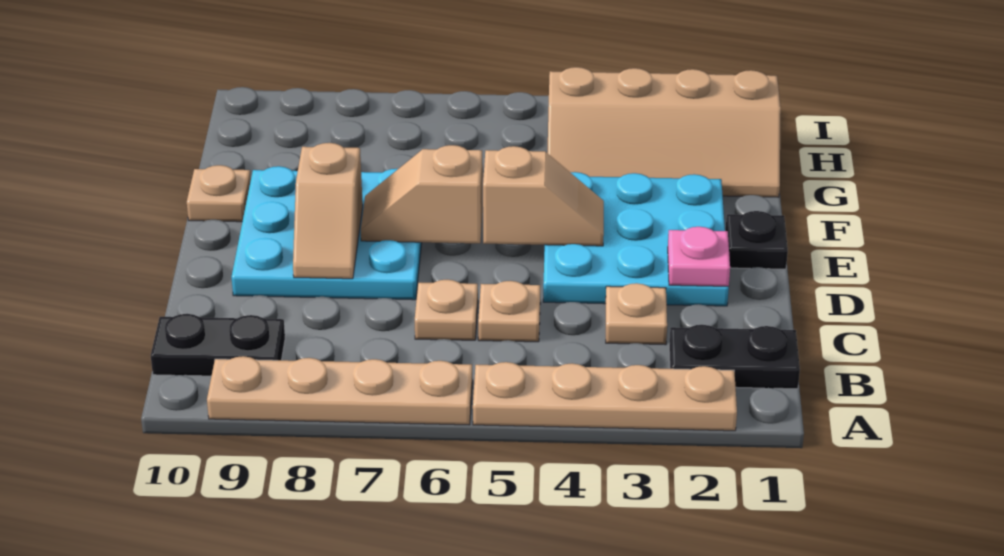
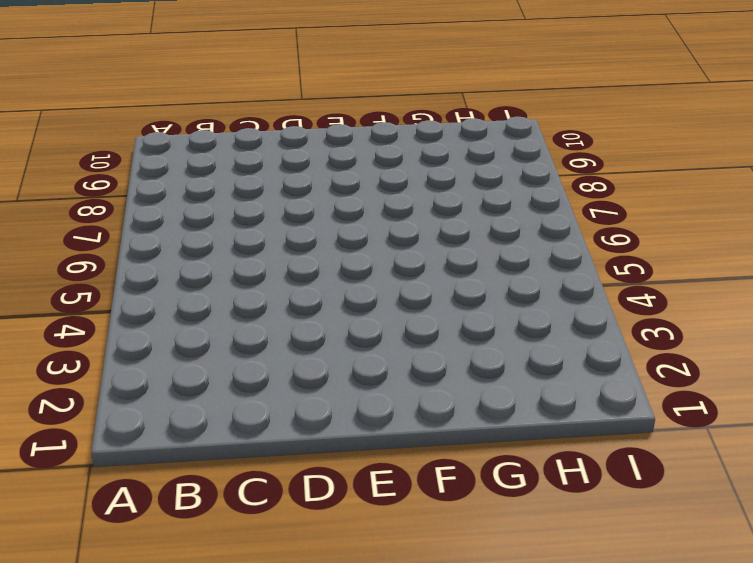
none -> tan 1x4 plate [473,362,737,431]
none -> tan 1x4 plate [207,356,473,425]
none -> black 1x2 plate [669,325,800,389]

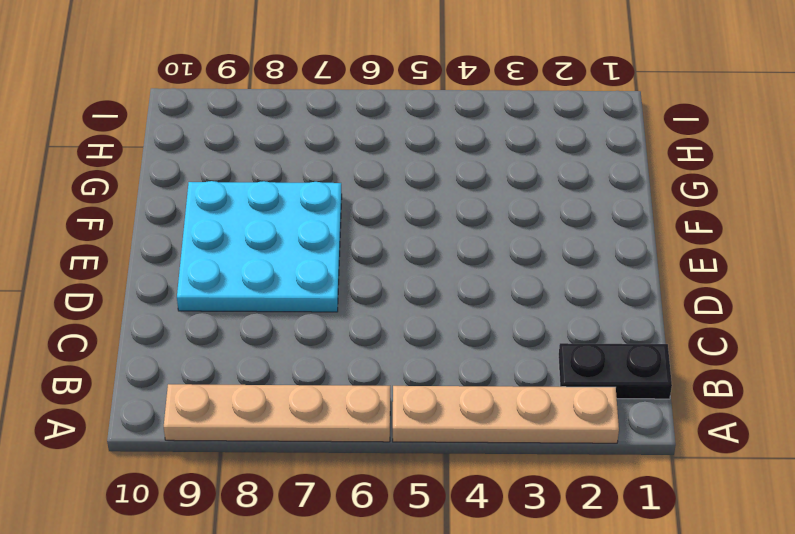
none -> black 1x2 plate [151,314,285,376]
none -> tan 1x1 plate [606,283,667,345]
none -> tan 1x1 plate [478,281,540,342]

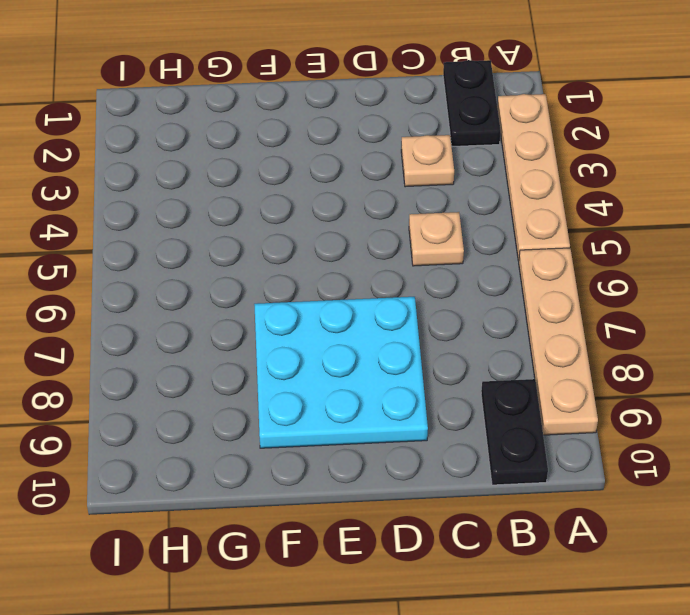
none -> tan 1x1 plate [415,280,478,340]
none -> cyan 3x3 plate [543,172,729,306]
none -> black 1x1 plate [726,211,788,269]

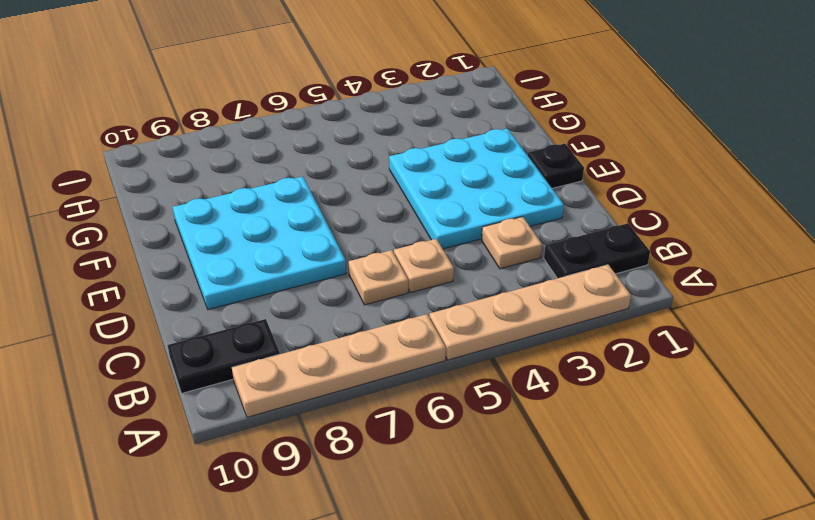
none -> tan 1x1 plate [187,165,251,222]
none -> tan 2x4 slope [548,67,781,197]
none -> pink 1x1 plate [668,227,730,286]

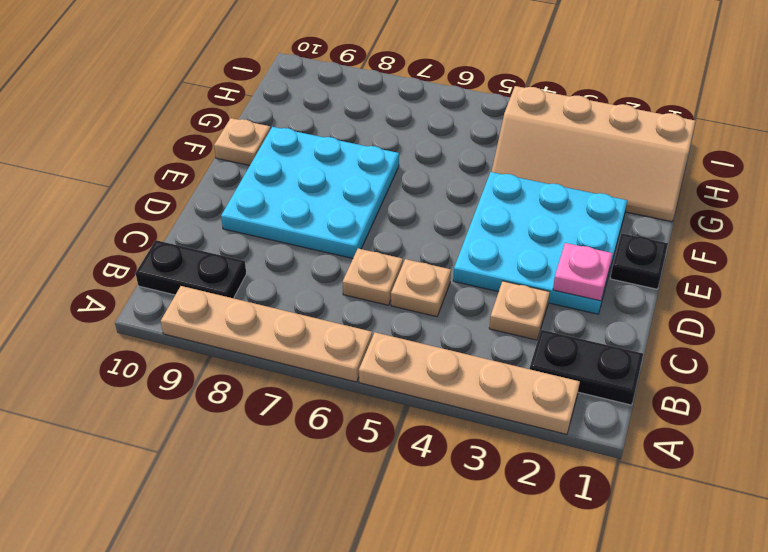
none -> tan 1x2 slope [293,143,363,279]
none -> tan 1x2 slope [483,146,604,246]
none -> tan 1x2 slope [361,145,483,243]

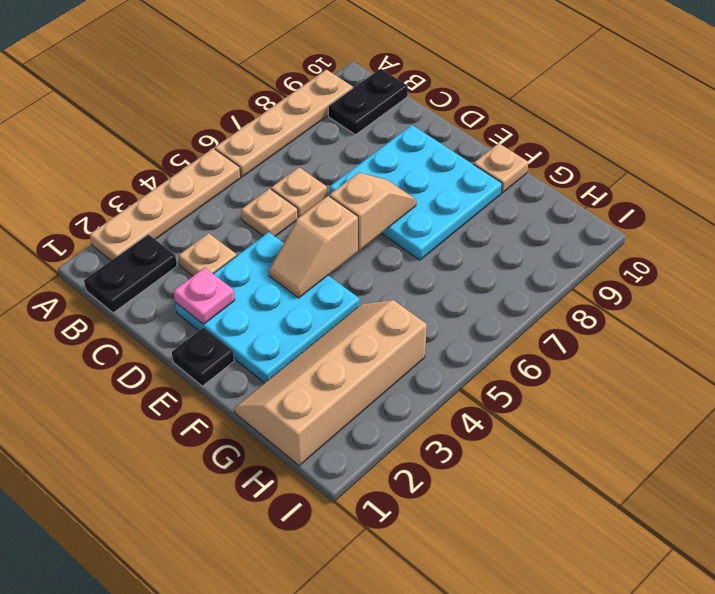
none -> tan 1x2 slope [293,143,363,279]

